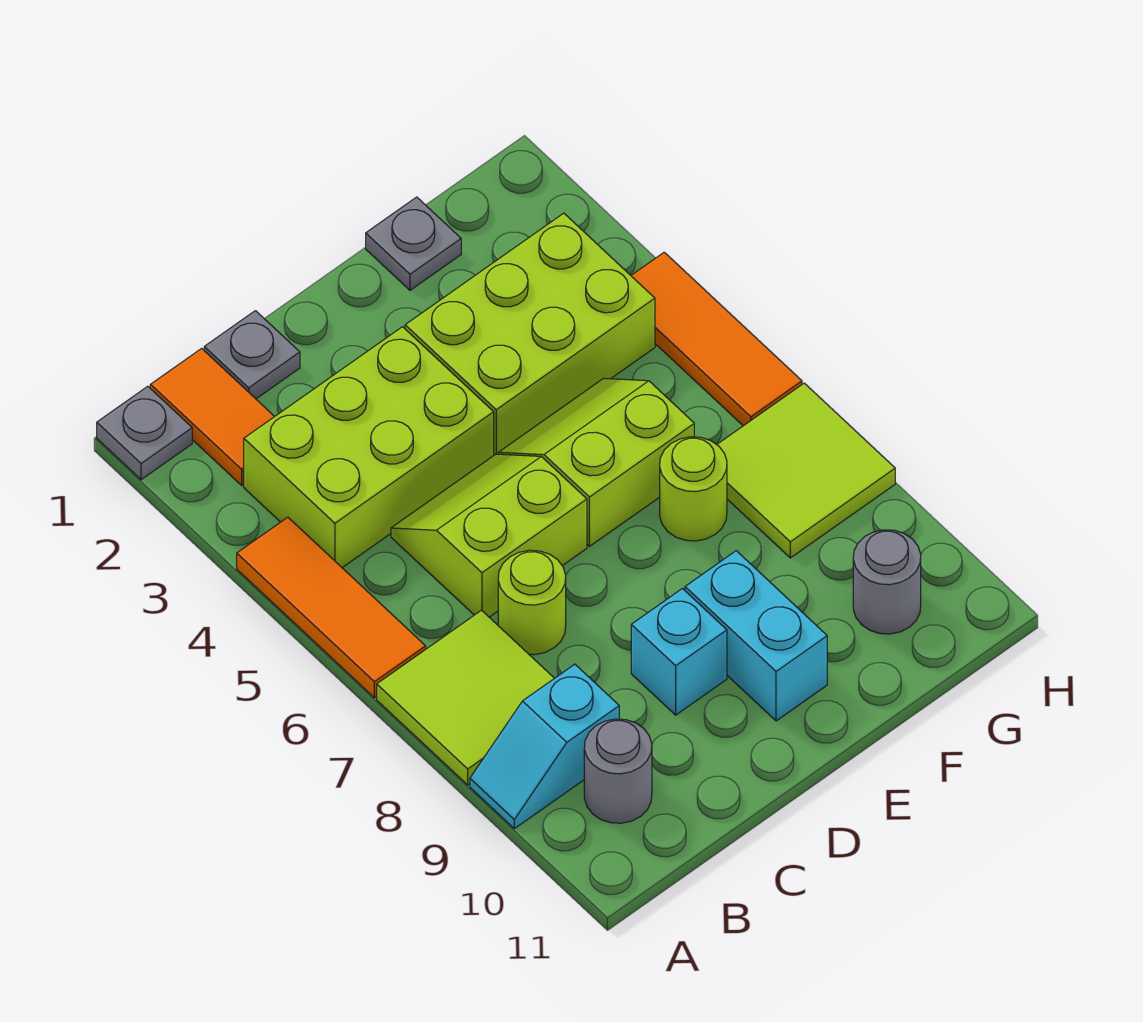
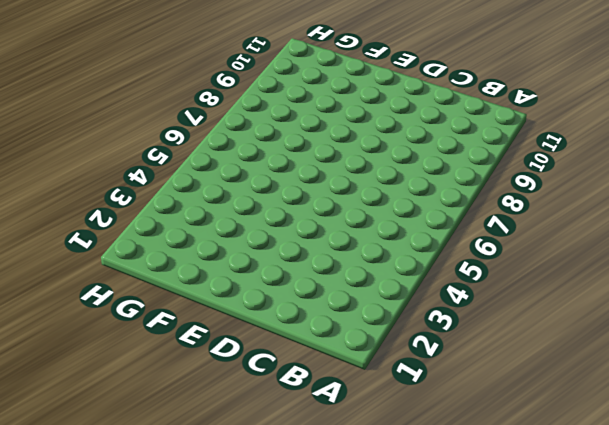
none -> grey 1x1 plate [97,386,192,480]
none -> orange 1x3 tile [237,517,426,698]
none -> lime 2x2 tile [377,610,554,785]

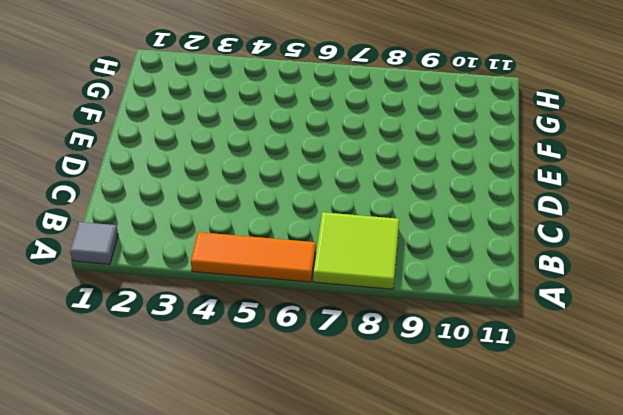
grey 1x1 tile [70,222,118,264] -> grey 1x1 plate [97,386,192,480]
none -> cyan 1x2 slope [470,664,619,829]
none -> orange 1x2 tile [150,348,275,485]
none -> lime 2x3 brick [244,327,494,568]

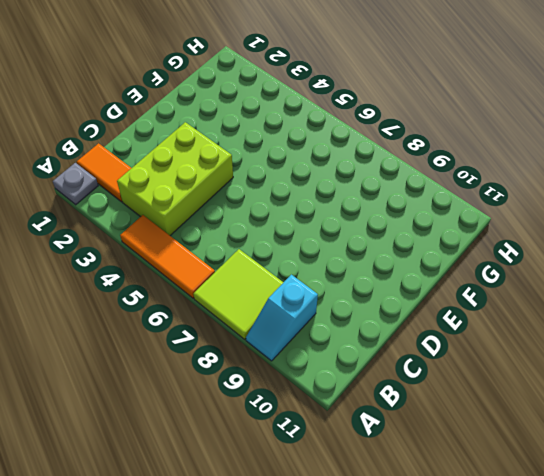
none -> grey 1x1 round brick [584,719,652,823]
none -> grey 1x1 plate [204,311,300,399]
none -> lime 2x2 slope [391,454,587,617]

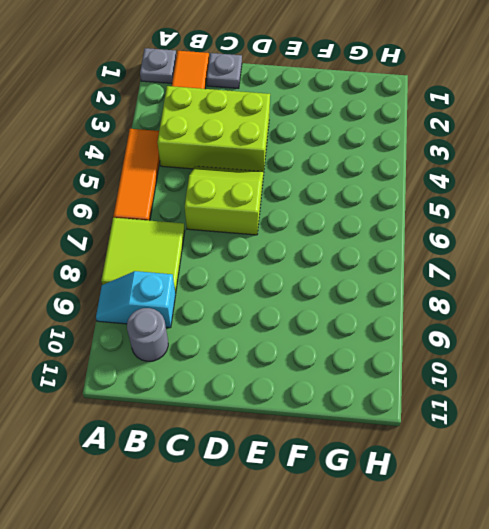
none -> lime 1x1 round brick [498,550,566,655]
none -> cyan 1x1 brick [631,589,727,715]
none -> lime 2x3 brick [405,213,655,455]

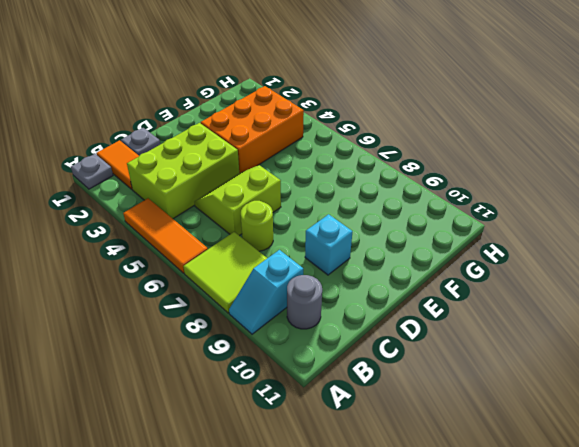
orange 2x3 brick [201,86,304,173] -> lime 2x3 brick [405,213,655,455]
none -> lime 2x2 slope [498,378,694,546]
none -> cyan 1x2 brick [685,551,827,721]
none -> grey 1x1 plate [366,197,461,290]

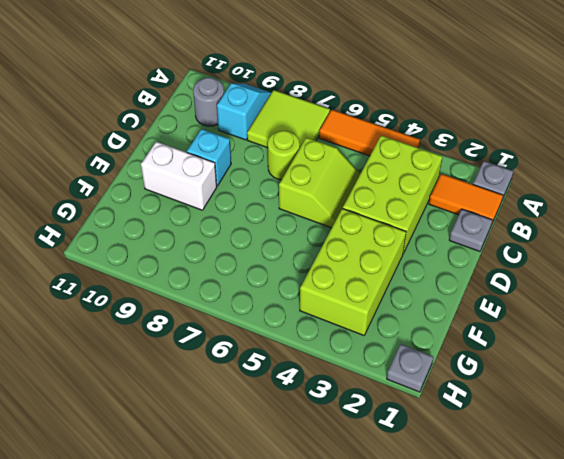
white 1x2 brick [141,142,217,210] -> cyan 1x2 brick [685,551,827,721]
grey 1x1 plate [387,344,433,392] -> grey 1x1 plate moved to [366,197,461,290]
none -> lime 2x2 slope [498,378,694,546]
none -> lime 1x1 round brick [660,437,727,541]
none -> lime 2x2 tile [717,383,895,558]

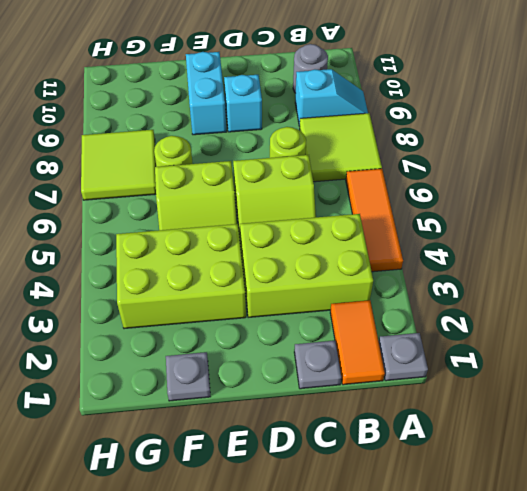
none -> grey 1x1 round brick [853,530,921,634]
none -> orange 1x3 tile [631,252,802,426]

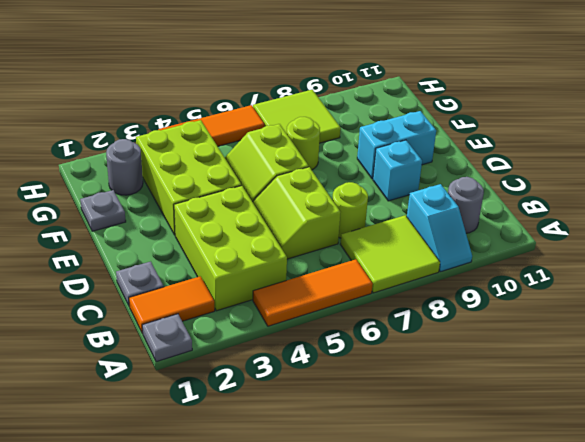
grey 1x1 round brick [106,139,143,195] -> grey 1x1 round brick moved to [853,530,921,634]

